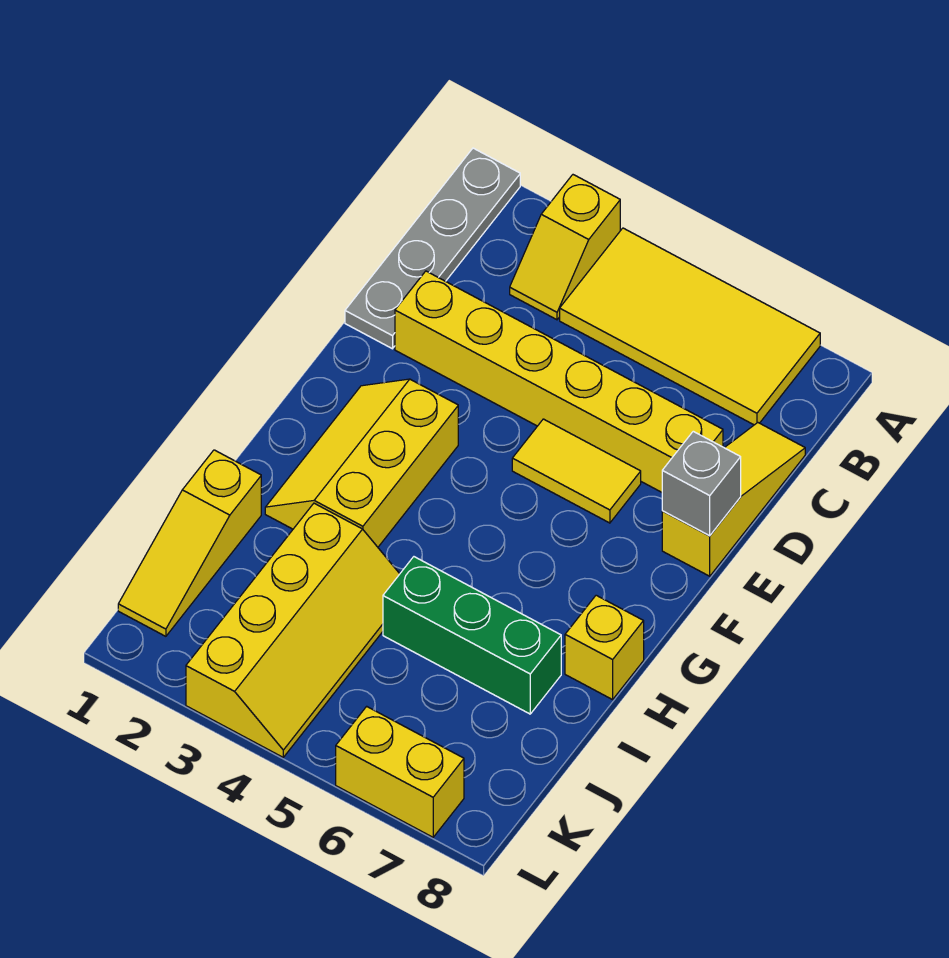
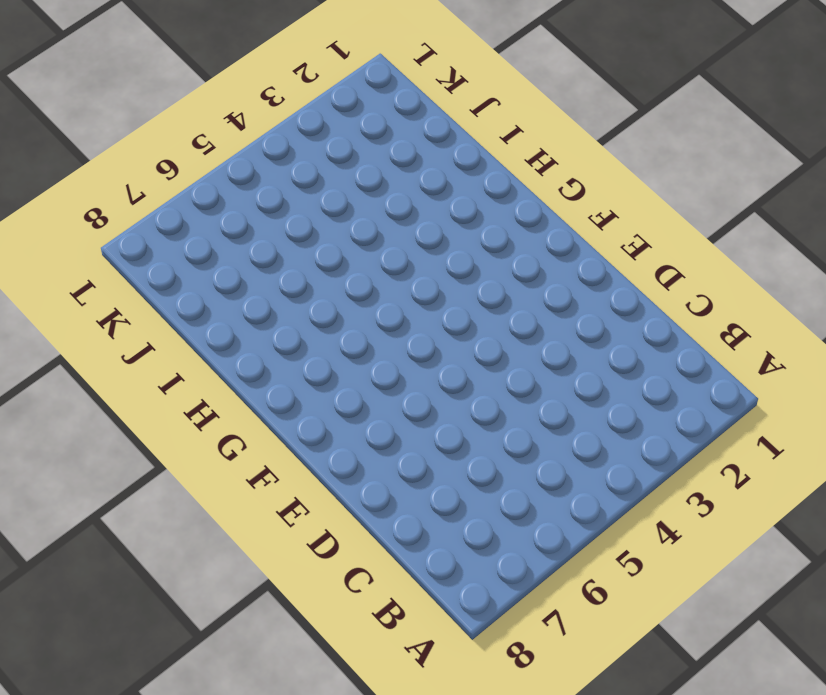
none -> grey 1x4 plate [345,148,520,349]
none -> yellow 1x2 slope [510,175,620,320]
none -> yellow 2x4 tile [560,228,820,425]

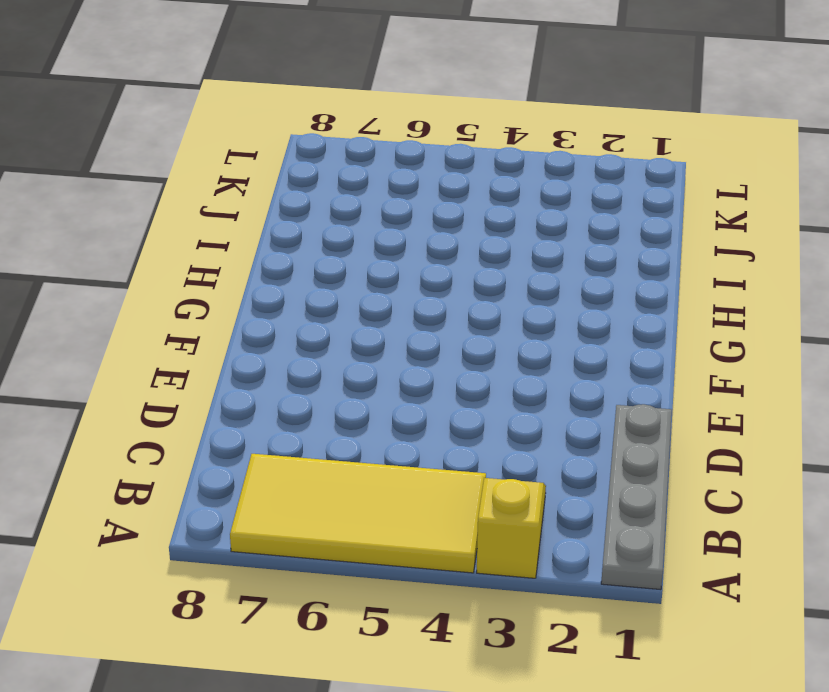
none -> yellow 1x3 slope [662,423,805,576]
none -> yellow 1x6 brick [395,271,723,492]
none -> yellow 1x2 tile [512,419,641,523]

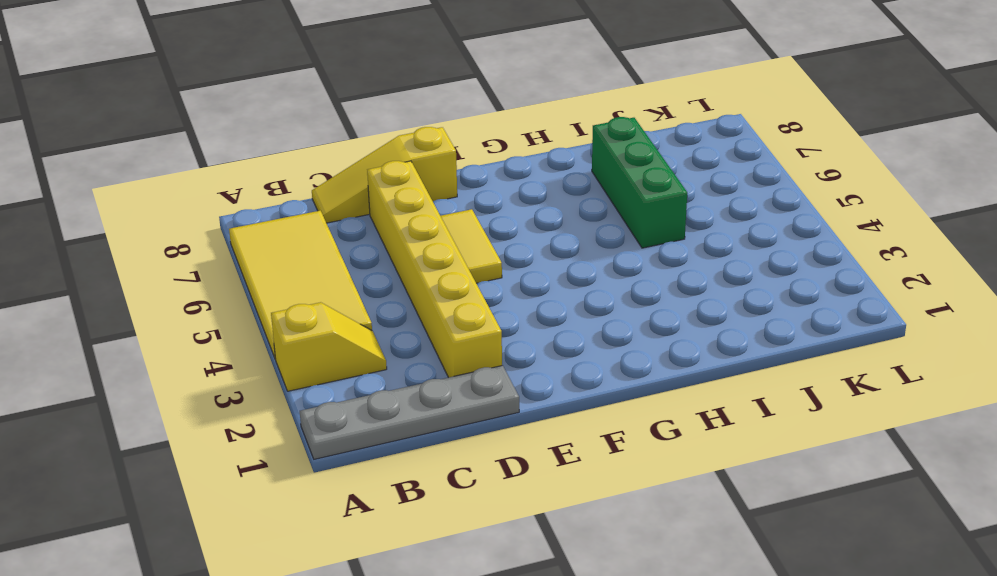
none -> yellow 2x3 slope [265,379,458,547]
none -> yellow 1x1 brick [565,595,644,700]
none -> yellow 1x3 slope [118,450,261,636]

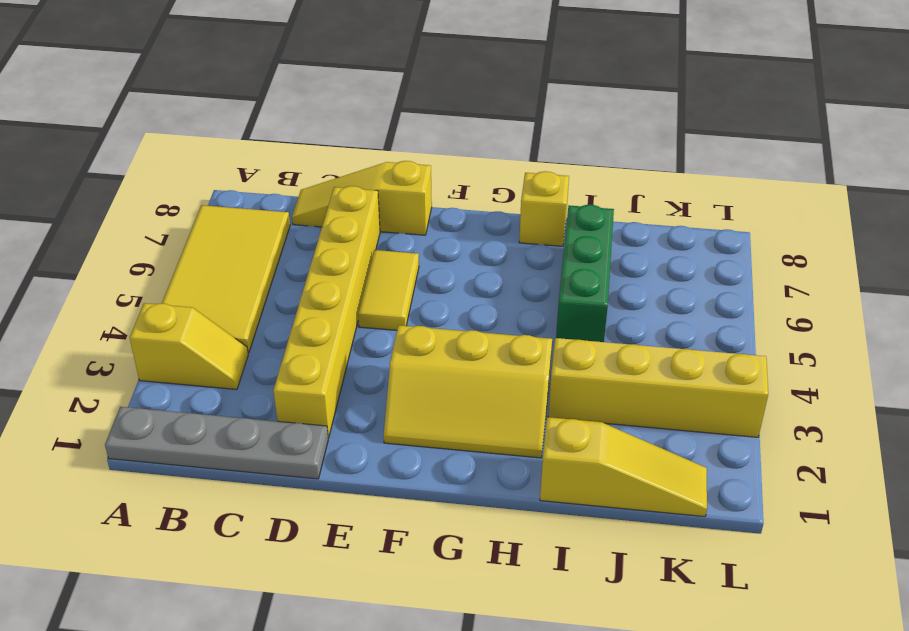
none -> yellow 1x2 brick [336,706,464,837]
none -> grey 1x1 brick [662,431,741,536]

